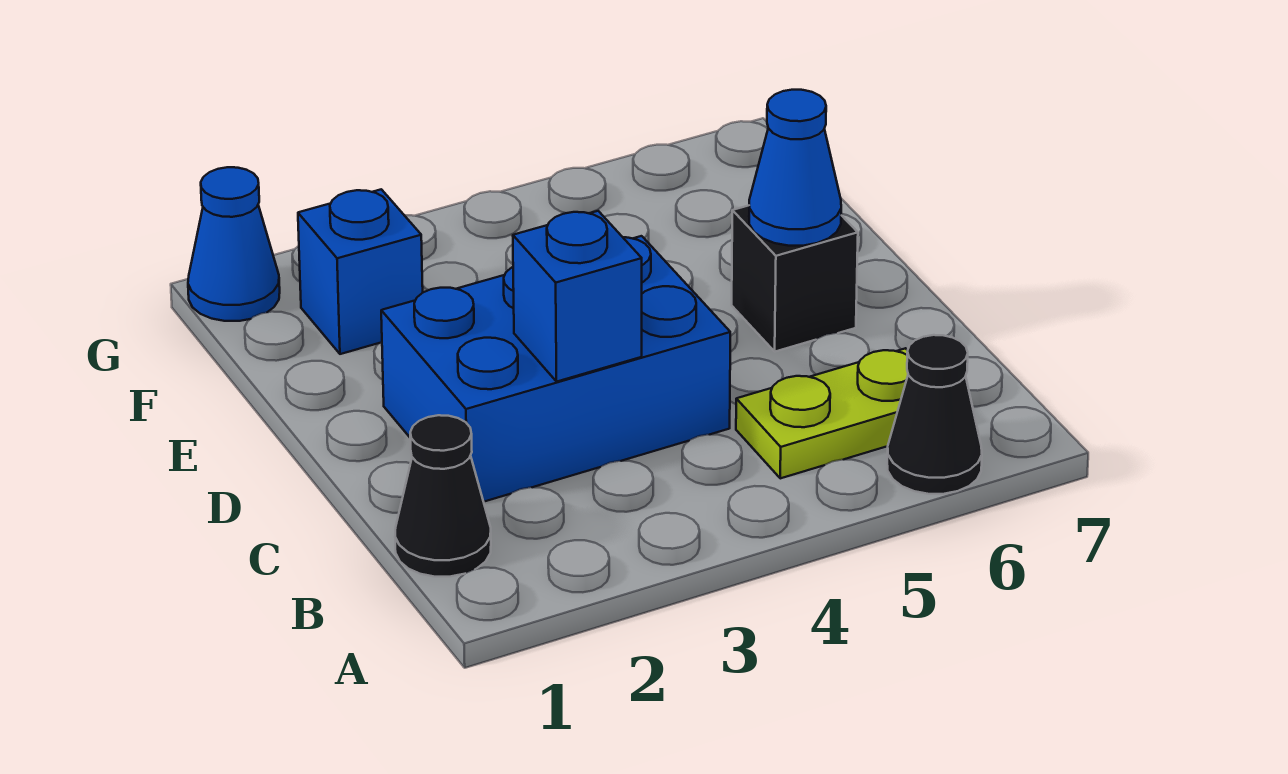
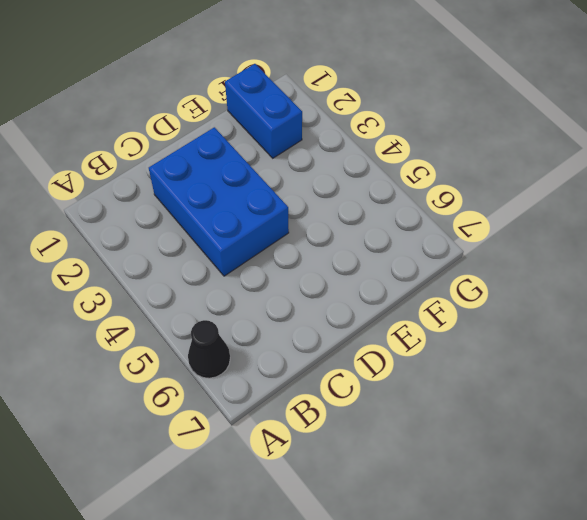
blue 1x2 brick [225,64,302,158] -> blue 1x1 brick [298,189,423,354]
none -> black 1x1 cone [395,415,491,577]
none -> lime 1x2 plate [736,348,908,478]

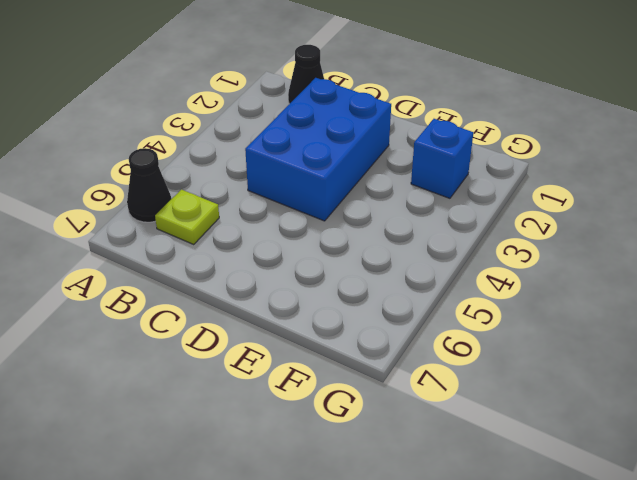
lime 1x1 plate [155,189,219,244] -> lime 1x2 plate [736,348,908,478]
none -> black 1x1 brick [732,206,858,352]
none -> blue 1x1 cone [188,167,280,321]

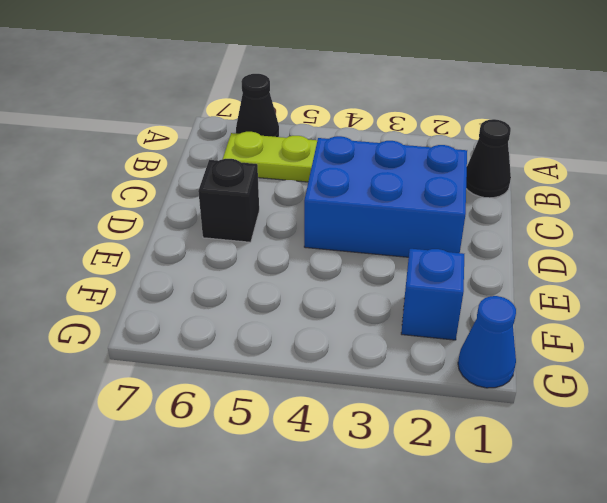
none -> blue 1x1 brick [513,211,642,381]
none -> blue 1x1 cone [749,90,841,246]

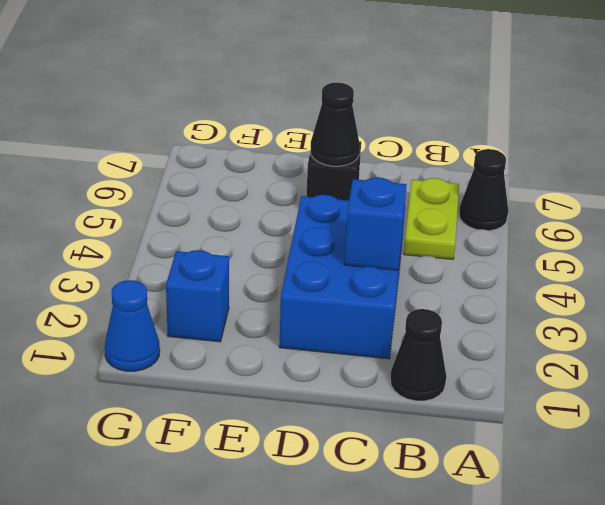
black 1x1 cone [311,83,360,166] -> blue 1x1 cone [749,90,841,246]

